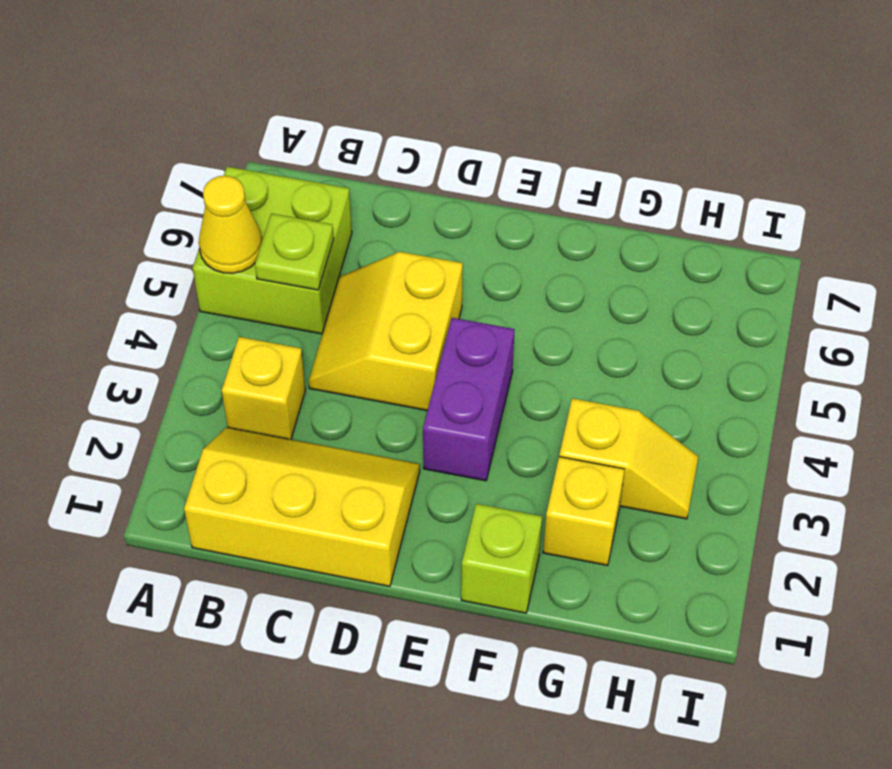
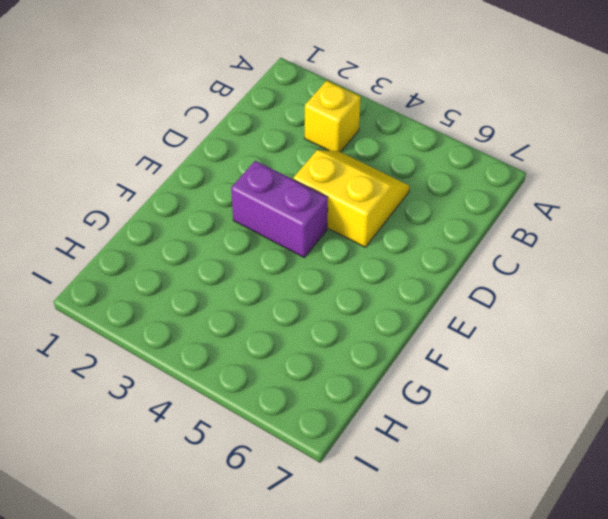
none -> lime 2x2 brick [193,167,352,334]
none -> yellow 2x3 slope [184,427,420,586]

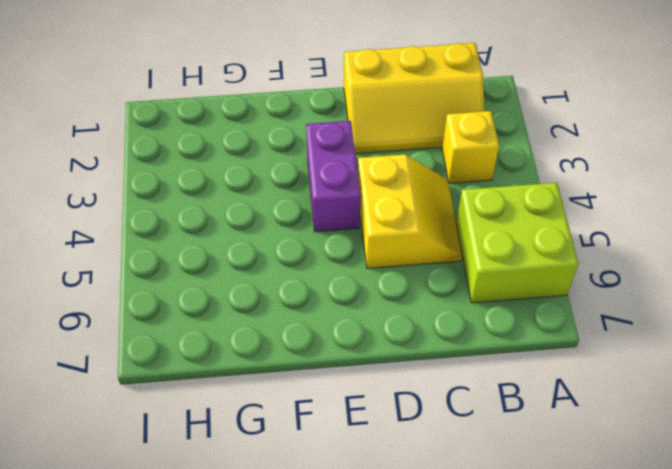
none -> lime 1x1 brick [461,504,542,613]
none -> yellow 1x1 brick [543,457,625,565]

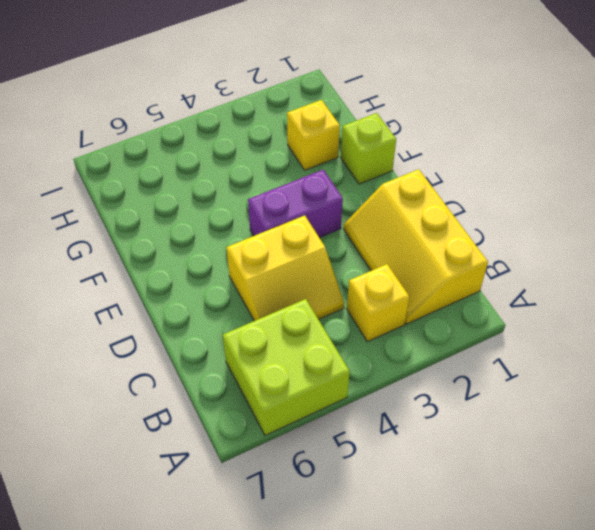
none -> yellow 1x2 slope [559,398,699,519]
none -> yellow 1x1 cone [199,176,262,273]

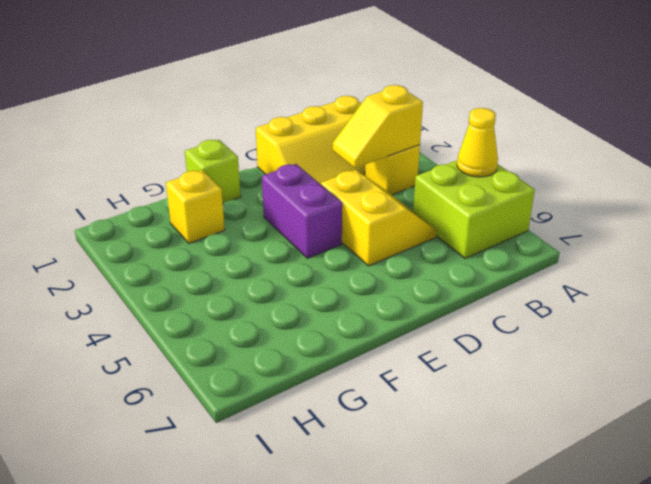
yellow 1x2 slope [333,85,423,168] -> yellow 1x2 slope moved to [559,398,699,519]
none -> lime 1x1 plate [255,213,334,290]

